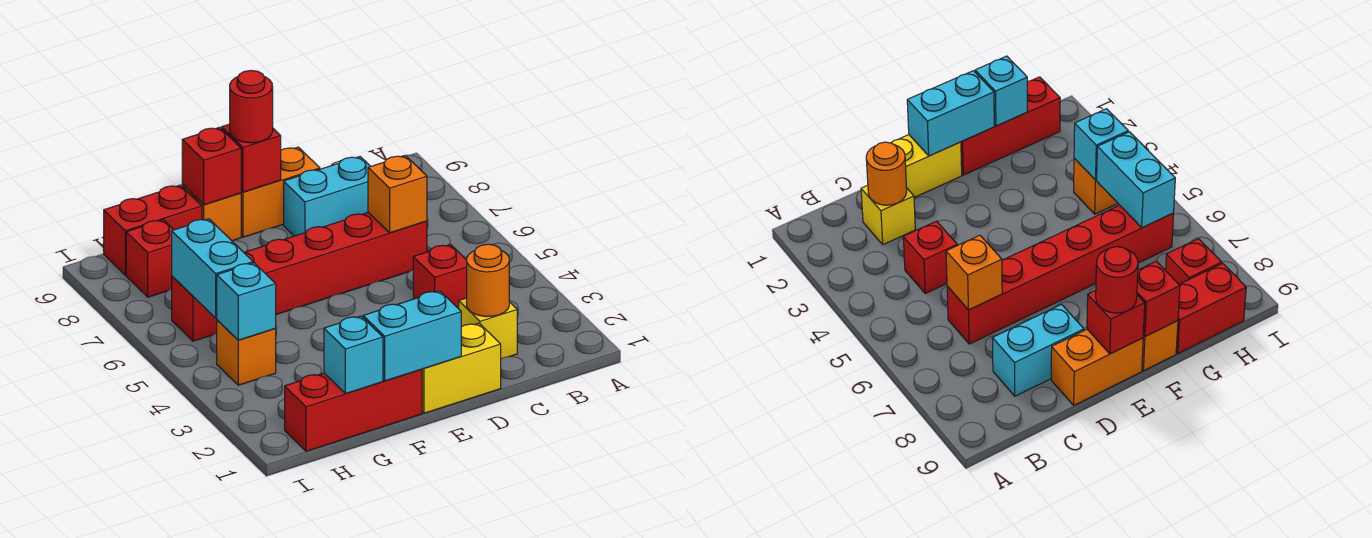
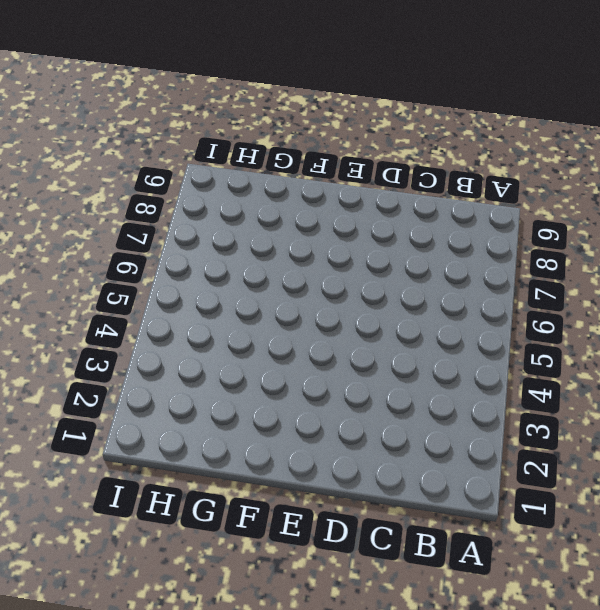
none -> yellow 1x1 brick [459,298,517,359]
none -> red 1x1 brick [413,245,467,309]
none -> red 1x6 brick [172,212,427,341]

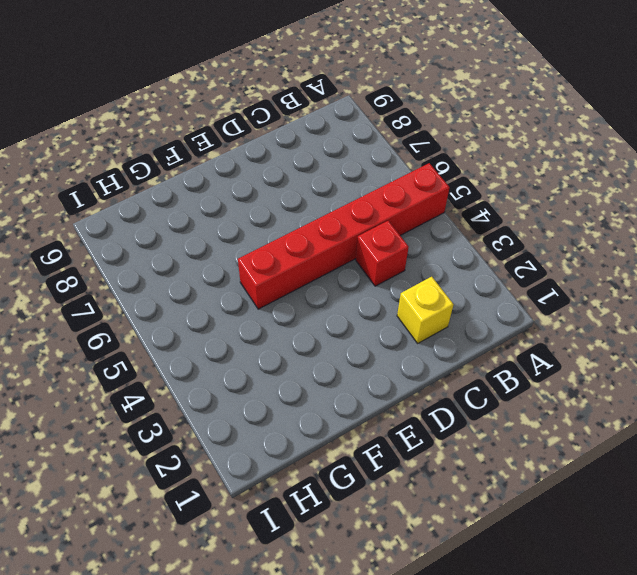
red 1x6 brick [238,163,449,309] -> red 1x6 brick moved to [172,212,427,341]
none -> cyan 1x2 brick [284,157,370,236]
none -> yellow 1x2 brick [422,323,501,413]
none -> orange 1x2 brick [241,147,320,237]

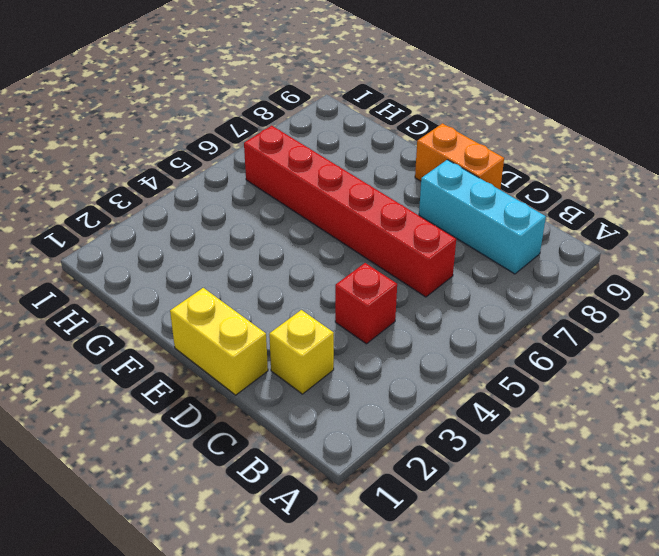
cyan 1x3 brick [419,160,546,274] -> cyan 1x2 brick [284,157,370,236]
none -> red 1x3 brick [285,369,422,451]
none -> orange 1x1 brick [182,185,241,241]
none -> red 1x2 brick [104,185,202,275]

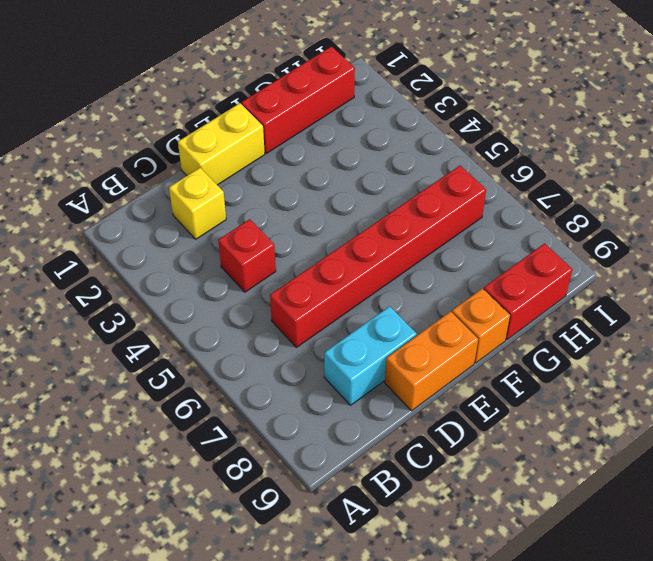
none -> orange 1x1 brick [217,320,276,385]
none -> red 1x1 brick [126,220,174,297]
none -> orange 1x1 round brick [467,244,509,317]

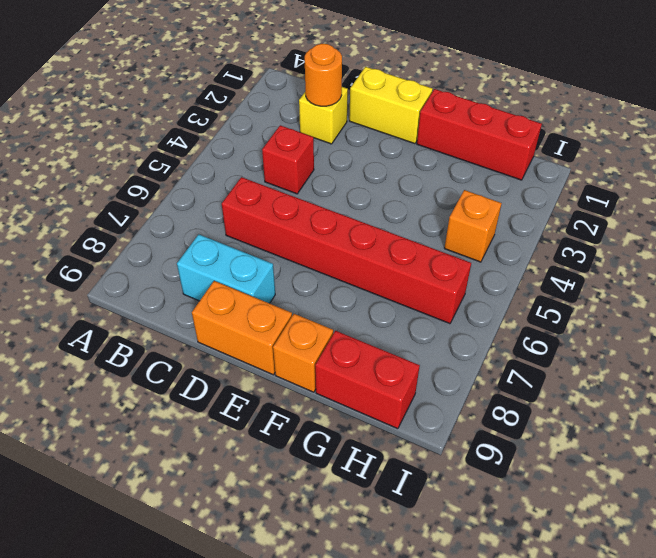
none -> red 1x1 brick [126,220,174,297]
none -> orange 1x1 brick [368,155,427,233]
none -> cyan 1x2 brick [363,291,461,381]

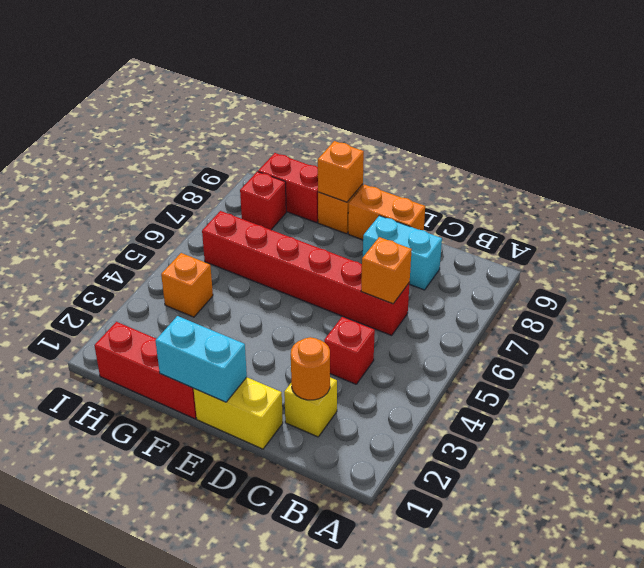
orange 1x1 brick [318,141,364,202] -> red 1x1 brick [182,127,241,205]
none -> red 1x1 brick [222,124,281,192]
none -> cyan 1x1 brick [324,316,383,394]
none -> cyan 1x1 brick [217,263,276,340]

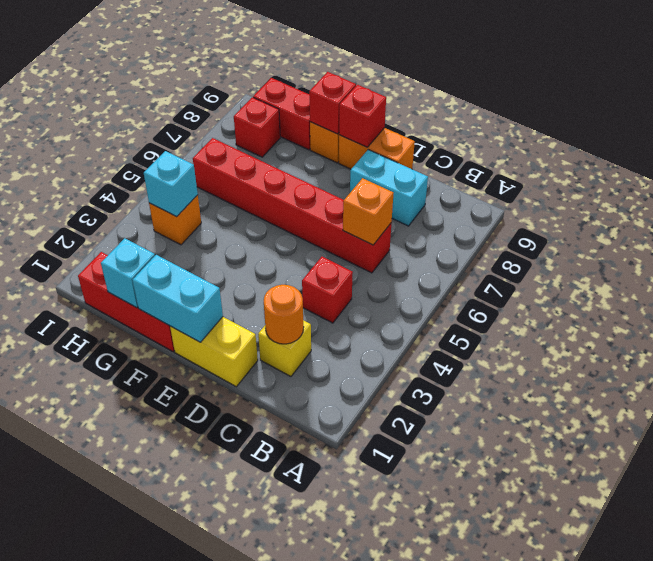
none -> cyan 1x2 brick [172,219,253,318]
none -> red 1x1 round brick [230,71,273,143]

